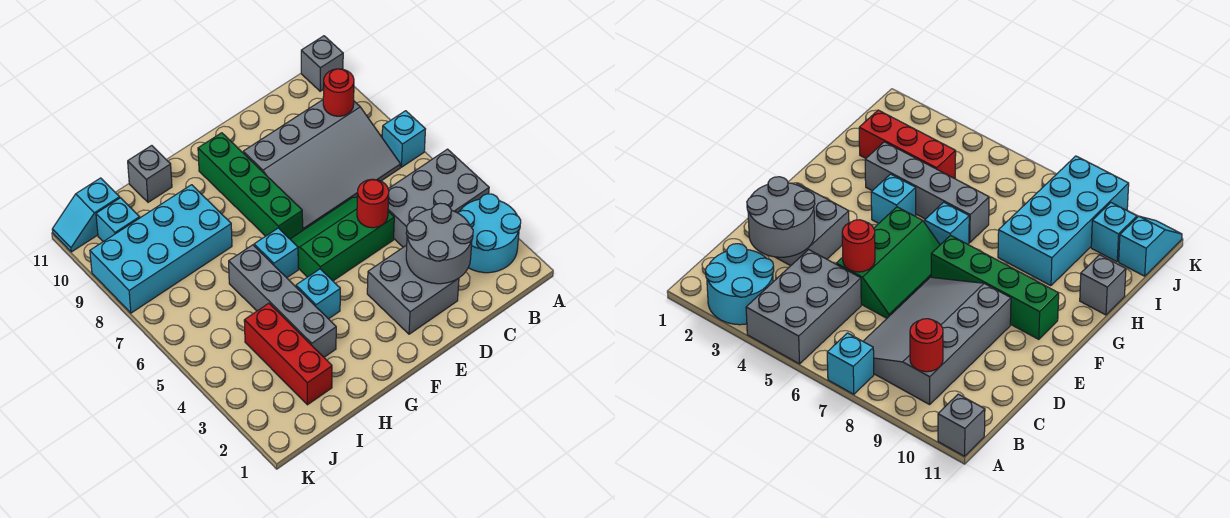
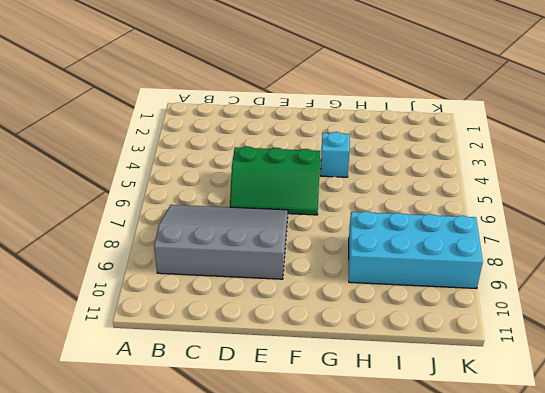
none -> cyan 2x2 round brick [458,194,521,273]
none -> grey 2x3 brick [388,149,489,247]
none -> cyan 1x1 brick [382,111,425,167]

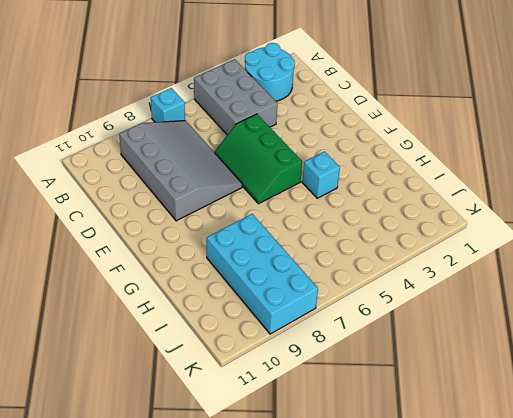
none -> grey 1x1 brick [301,36,343,91]
none -> grey 2x2 brick [367,245,459,334]
none -> green 1x4 brick [198,133,303,239]

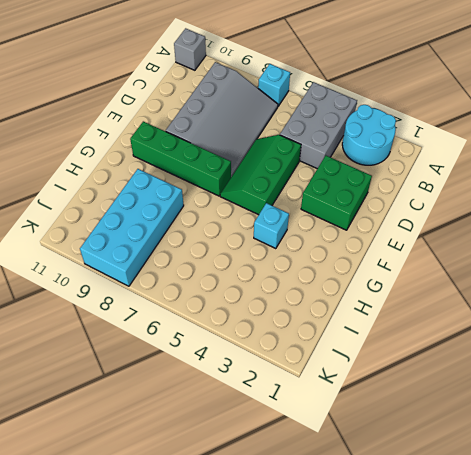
green 2x2 brick [301,156,372,230] -> grey 2x2 brick [367,245,459,334]
none -> cyan 1x1 brick [254,228,298,278]
none -> grey 1x4 brick [229,245,336,357]
none -> grey 1x1 brick [128,146,172,202]

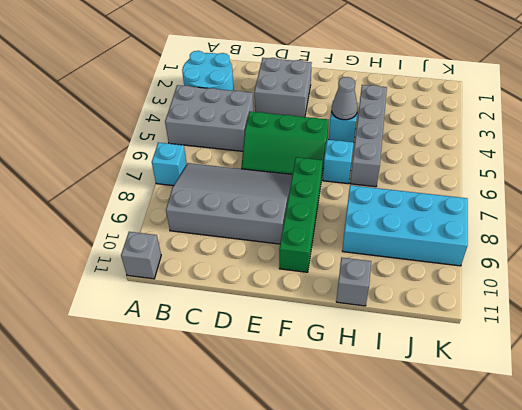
grey 1x1 cone [332,77,358,120] -> none
none -> red 1x3 brick [244,303,332,405]
none -> cyan 1x1 brick [96,198,140,242]
none -> cyan 1x2 slope [52,178,120,252]

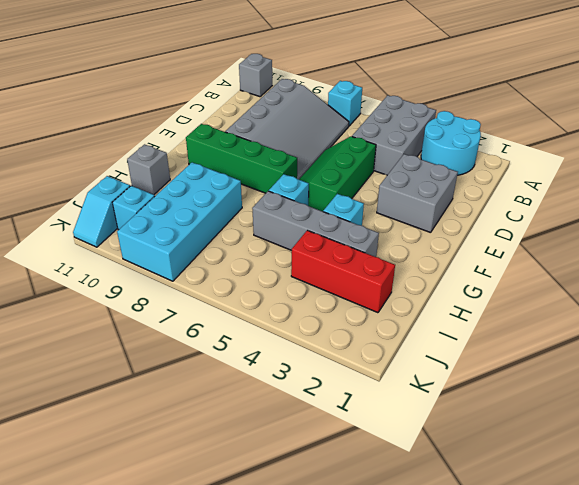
none -> red 1x1 round brick [323,69,354,116]
none -> grey 2x2 round brick [406,203,473,284]
none -> red 1x1 round brick [357,179,389,228]

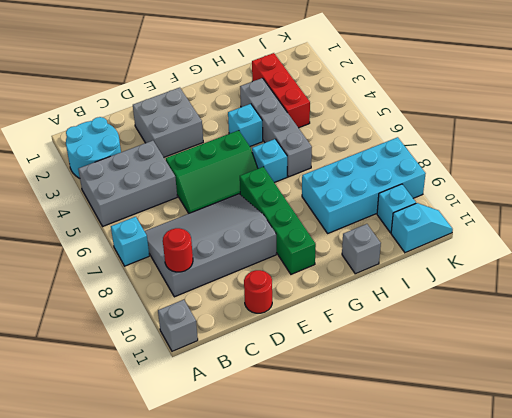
red 1x1 round brick [244,270,272,313] -> red 1x1 round brick moved to [357,179,389,228]
none -> grey 2x2 round brick [406,203,473,284]

